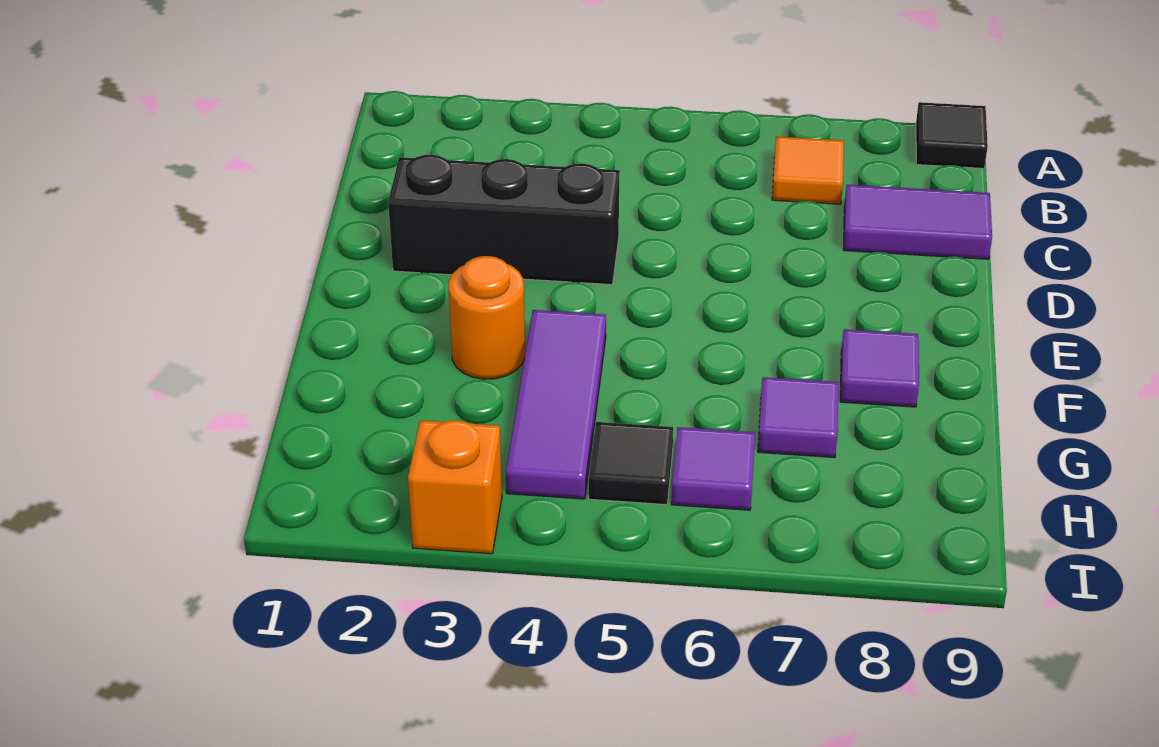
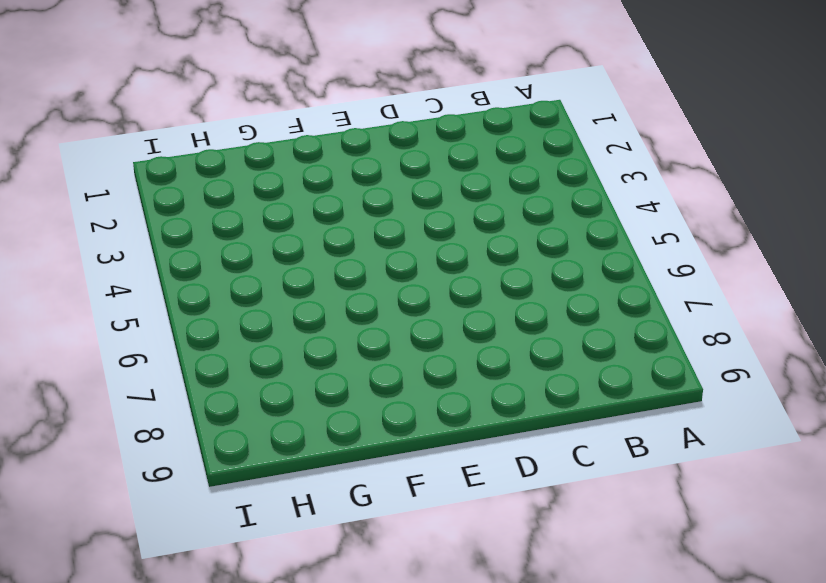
none -> black 1x1 tile [916,102,988,168]
none -> orange 1x1 tile [772,137,844,204]

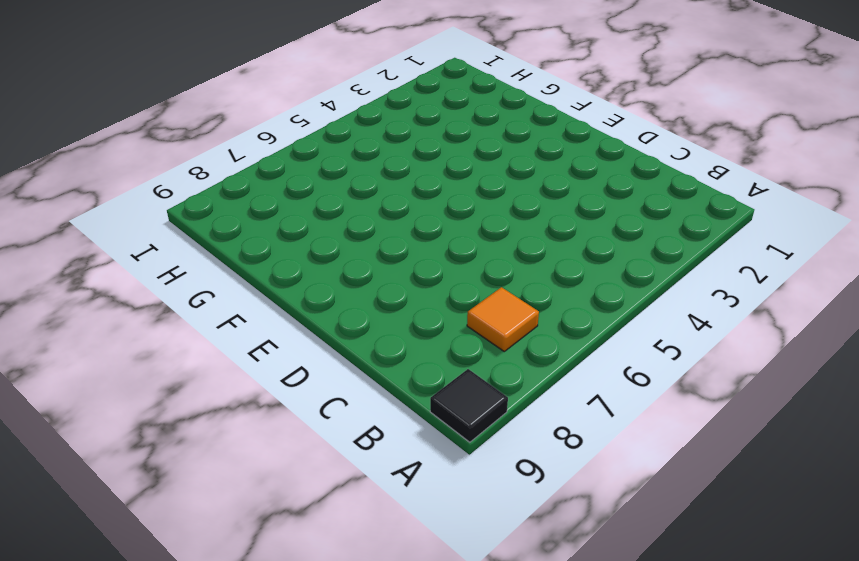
none -> purple 1x2 tile [843,185,992,259]
none -> black 1x3 brick [388,155,620,285]

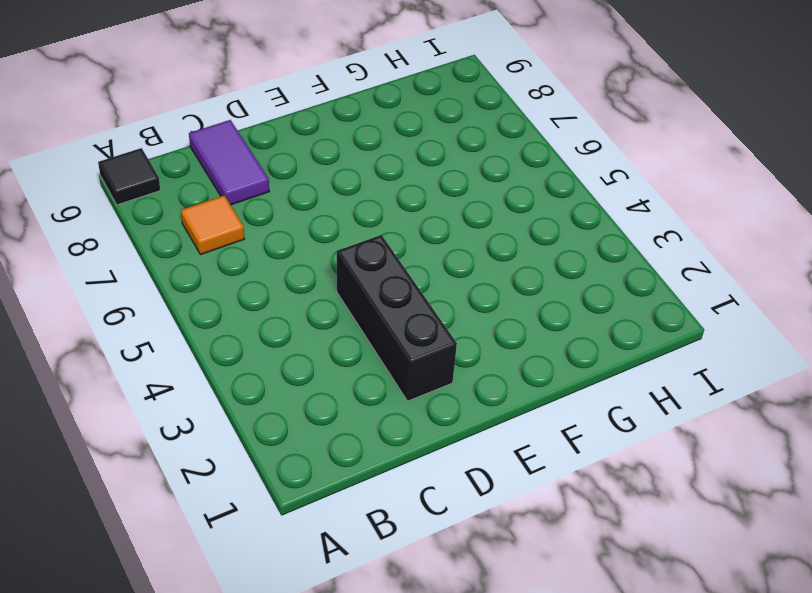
none -> orange 1x1 round brick [448,256,525,379]
none -> purple 1x3 tile [506,310,606,499]

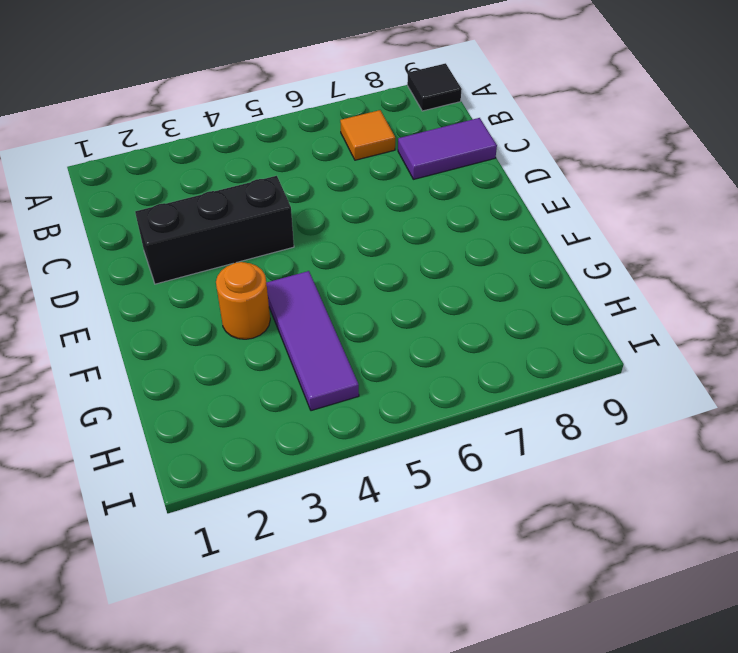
none -> purple 1x1 tile [840,329,919,407]
none -> purple 1x1 tile [758,377,839,458]

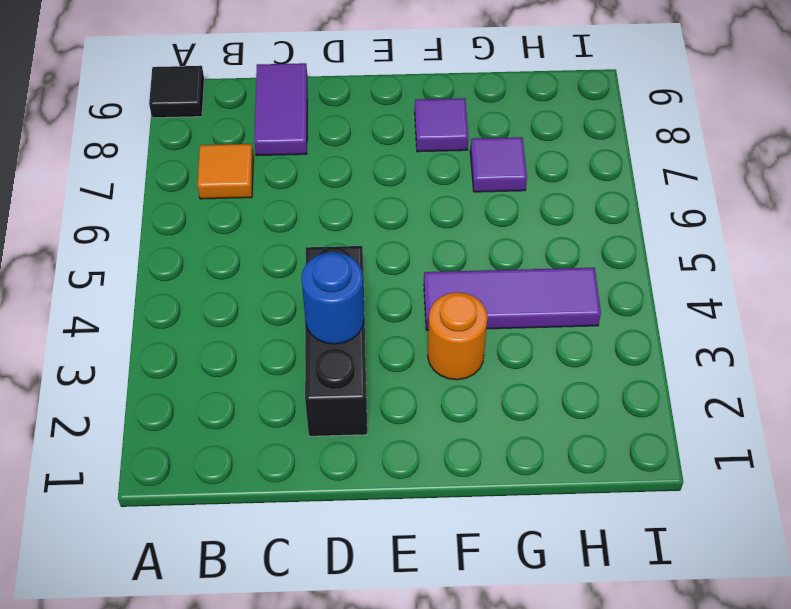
blue 1x1 round brick [301,252,364,344] -> none
none -> black 1x1 tile [589,422,673,505]
none -> purple 1x1 tile [671,427,755,510]

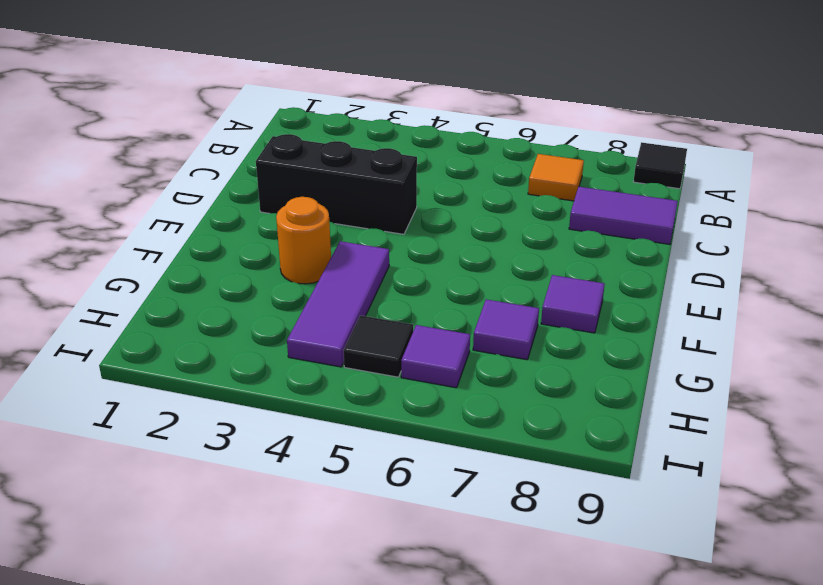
none -> orange 1x1 brick [408,420,502,554]

